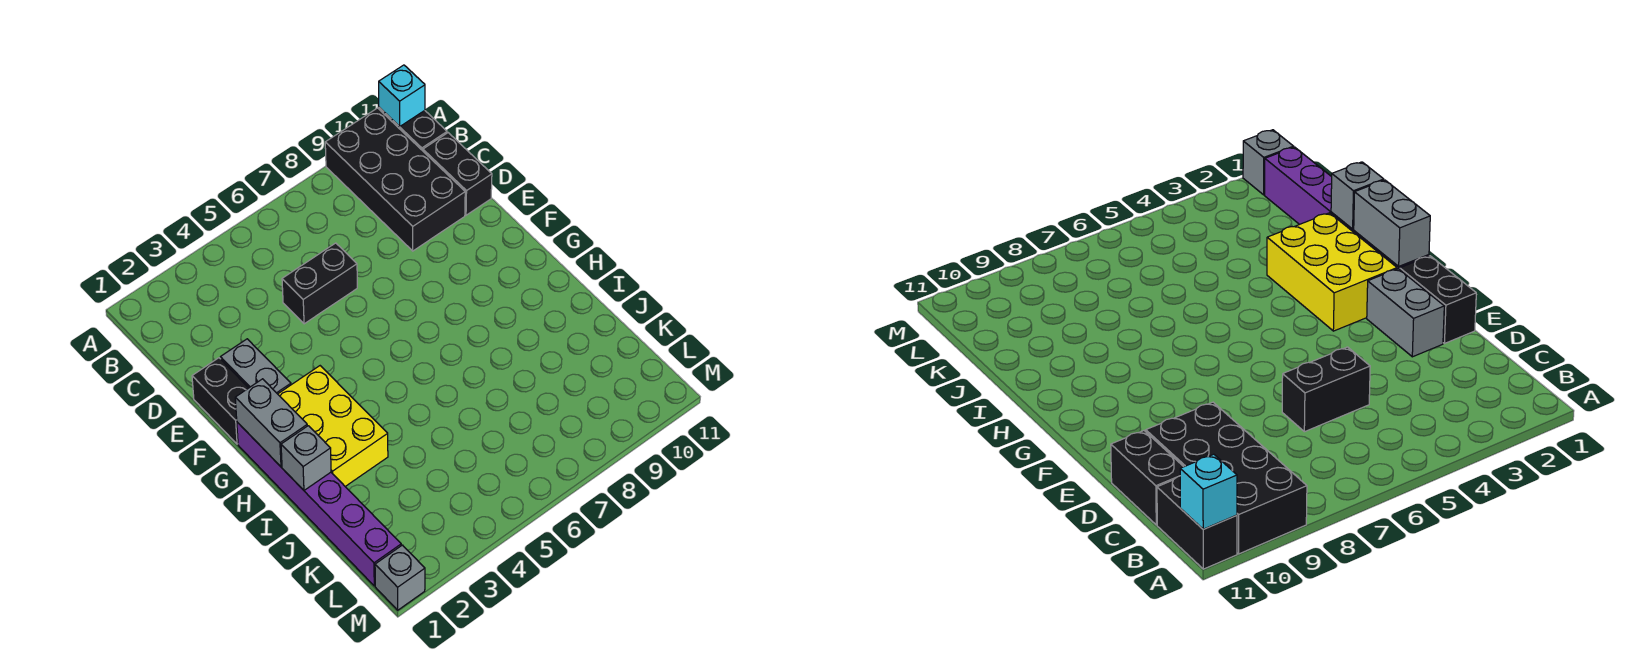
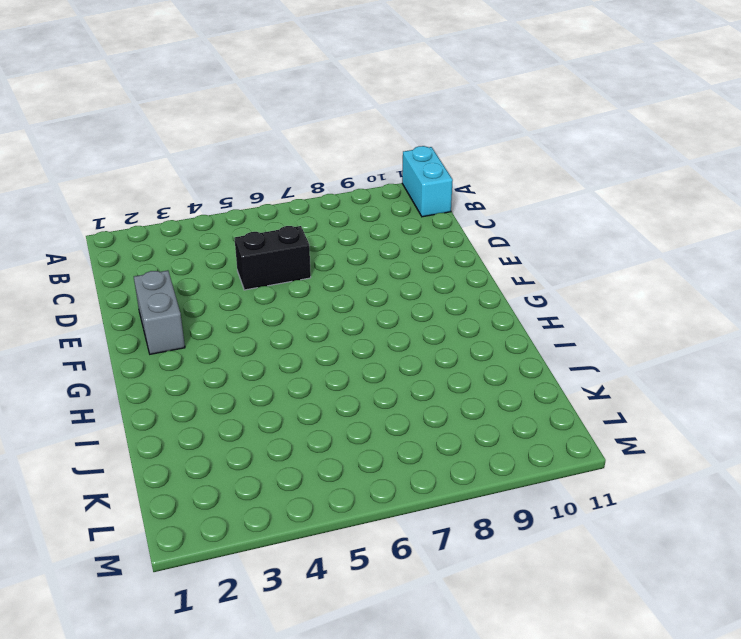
cyan 1x2 brick [402,146,453,217] -> black 1x2 brick [379,107,447,151]
none -> black 2x4 brick [325,108,465,251]
none -> black 1x2 brick [423,133,492,215]
none -> black 1x2 brick [192,358,248,444]

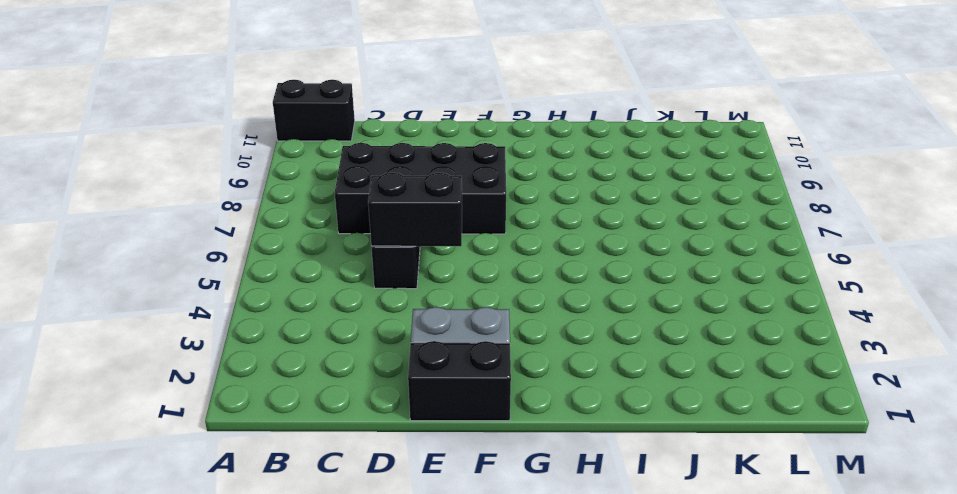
black 2x4 brick [335,143,506,234] -> black 2x4 brick moved to [325,108,465,251]
black 1x2 brick [368,172,462,246] -> black 1x2 brick moved to [423,133,492,215]
none -> purple 1x6 brick [237,422,401,586]
none -> yellow 2x3 brick [278,366,388,486]
none -> grey 1x1 brick [375,545,425,610]

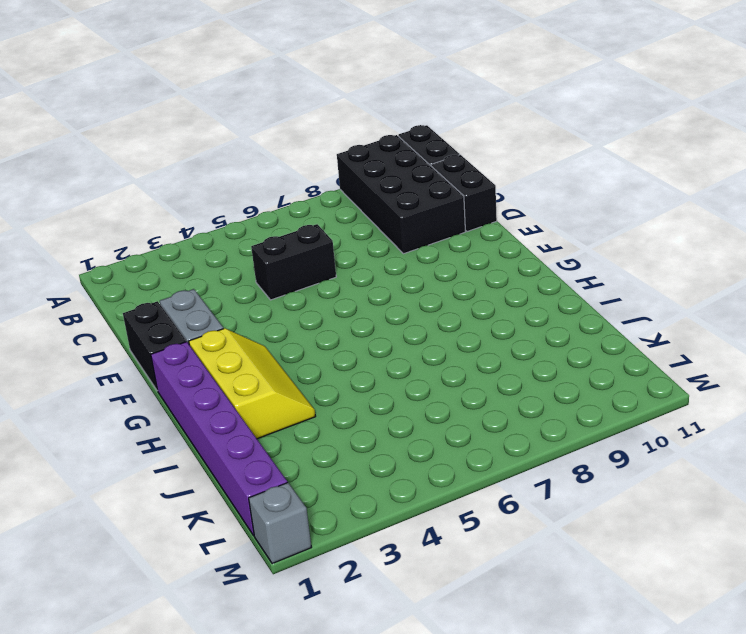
yellow 2x3 slope [189,328,316,439] -> yellow 2x3 brick [278,366,388,486]
none -> cyan 1x1 brick [379,65,425,127]
none -> grey 1x2 brick [235,379,307,467]
none -> grey 1x1 brick [281,426,331,490]

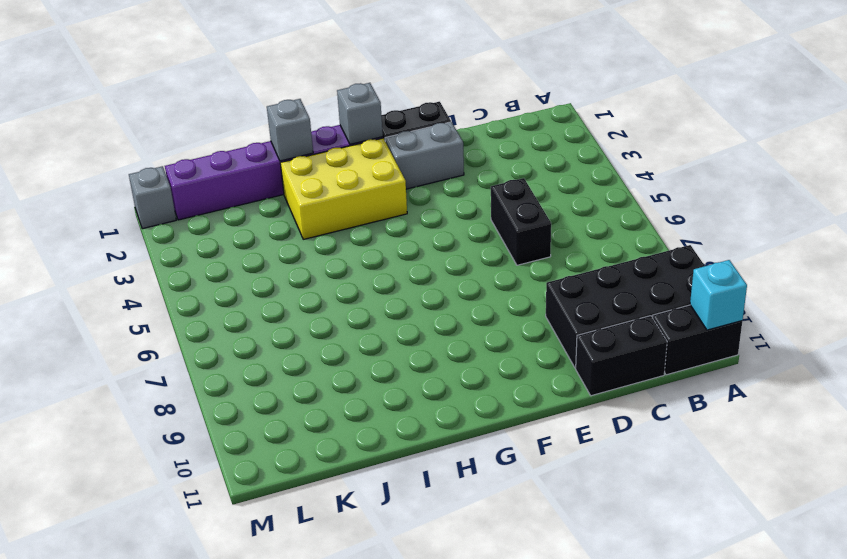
grey 1x1 brick [337,83,383,144] -> grey 1x2 brick [235,379,307,467]

